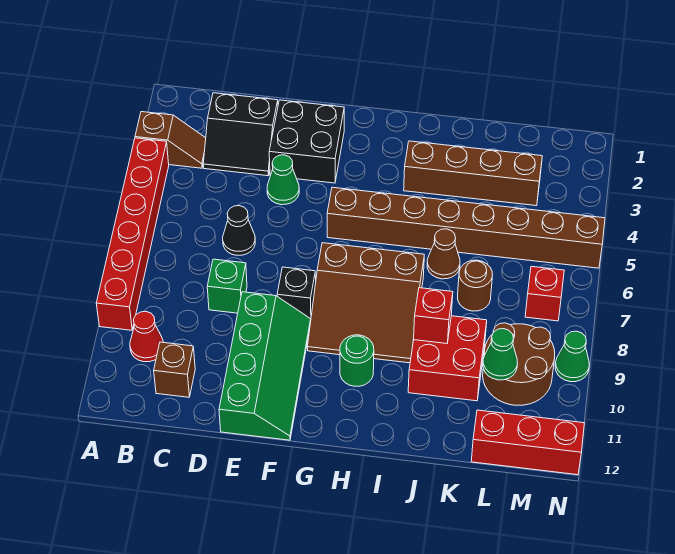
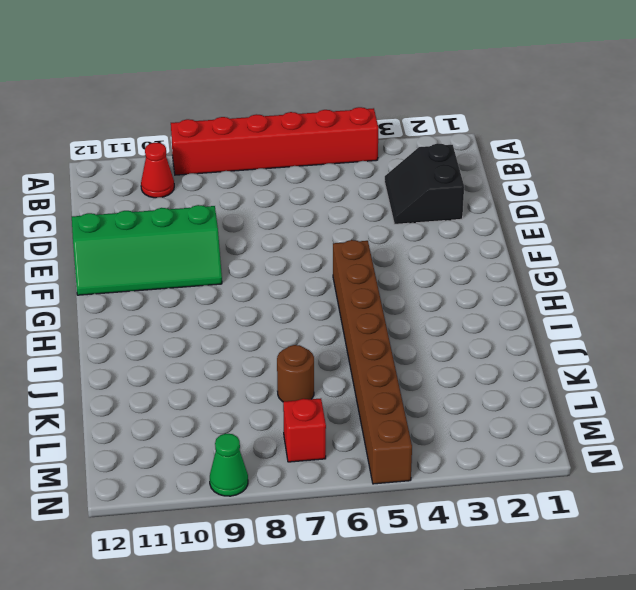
none -> brown 1x2 slope [135,112,206,168]
none -> brown 1x1 brick [154,342,195,397]
none -> black 1x1 cone [223,206,255,255]

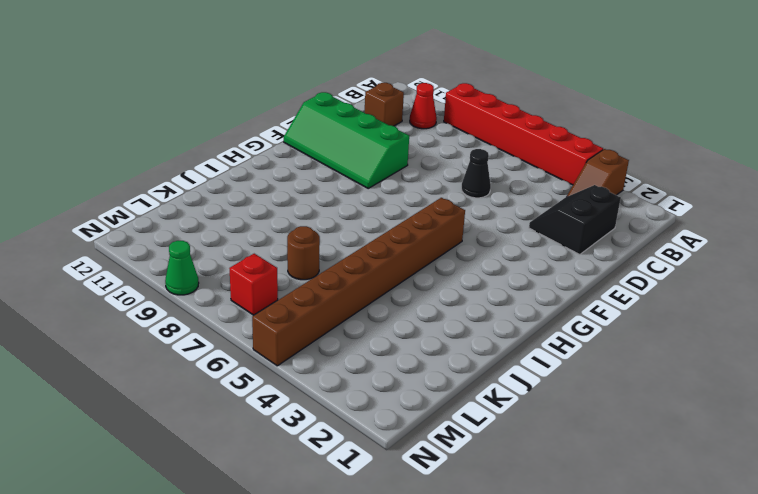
none -> green 1x1 brick [207,259,247,313]
none -> black 2x2 brick [269,100,344,183]
none -> green 1x1 cone [267,155,299,205]

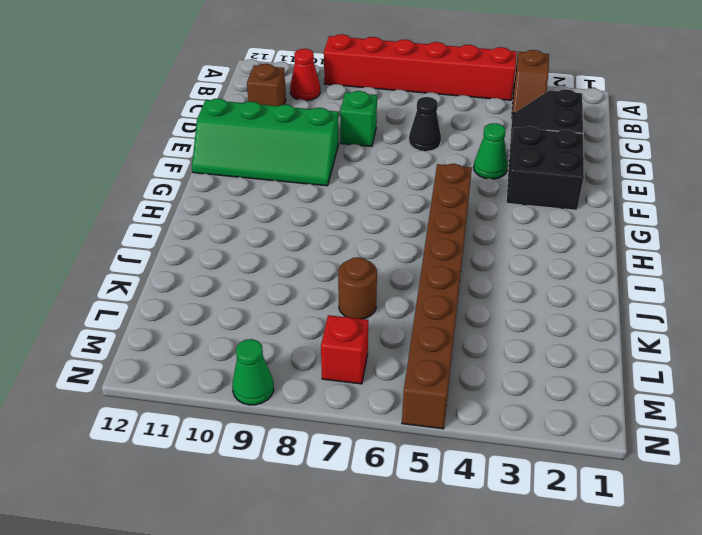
none -> black 1x1 brick [277,267,316,319]
none -> brown 3x3 slope [307,243,424,363]
none -> green 1x1 round brick [340,335,374,386]

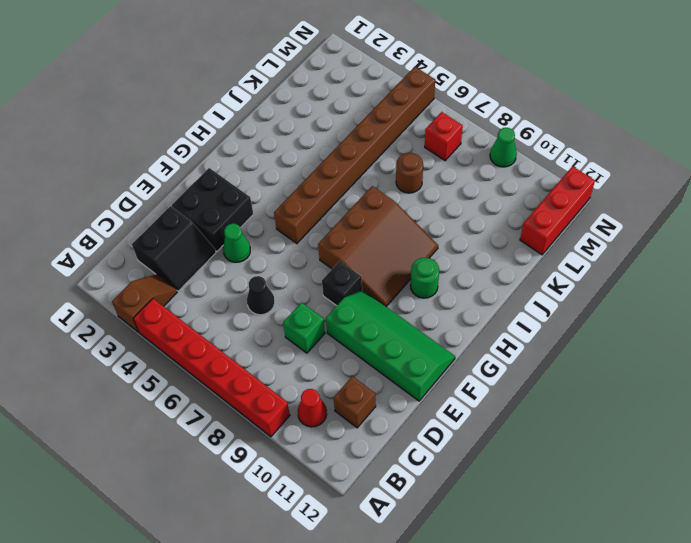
none -> brown 1x4 brick [404,141,542,206]
none -> brown 1x1 cone [427,229,460,279]
none -> red 2x2 brick [408,316,487,401]

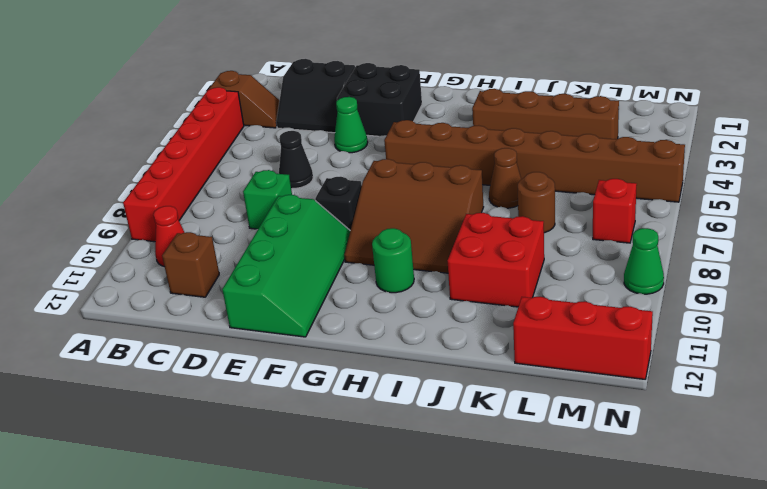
none -> brown 2x2 round brick [483,323,555,405]
none -> red 1x1 brick [414,288,453,344]
none -> green 1x1 cone [483,329,518,380]

